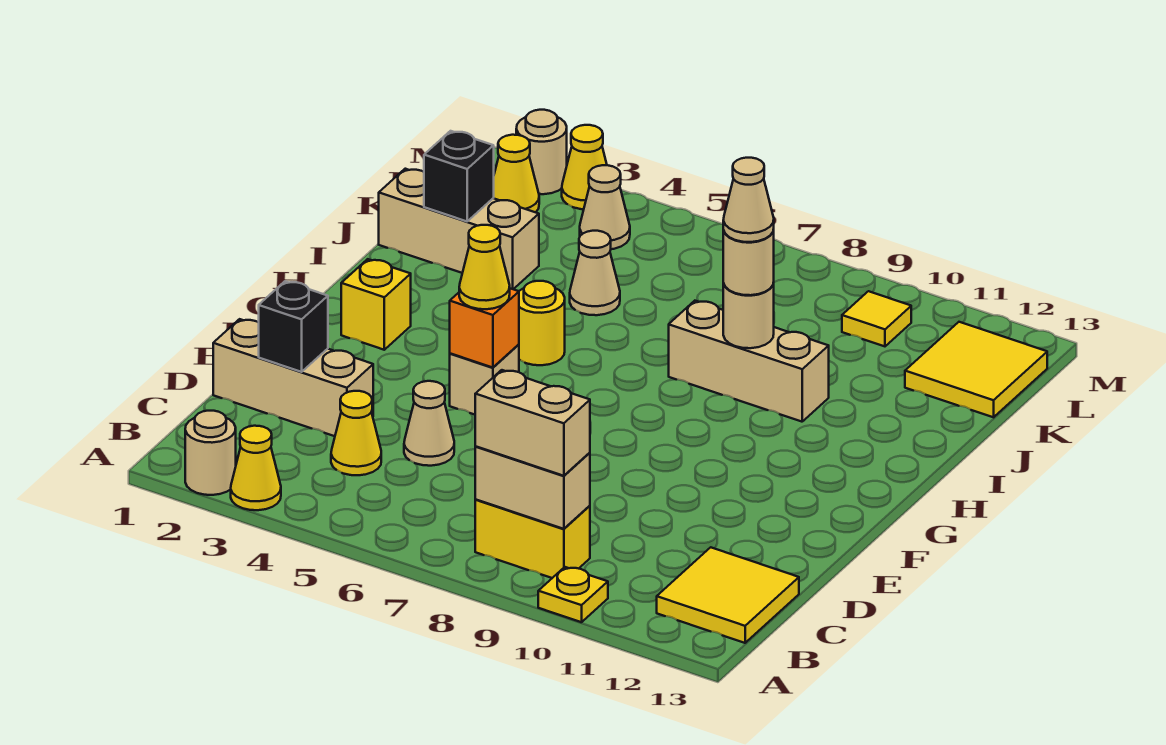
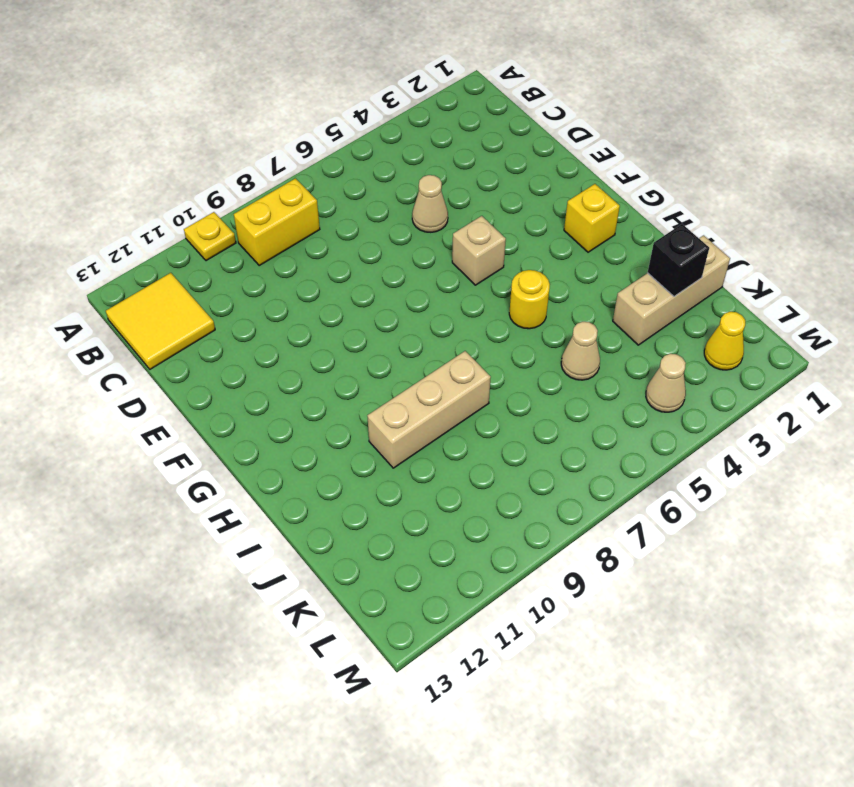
none -> tan 1x1 round brick [185,411,236,495]
none -> yellow 1x1 cone [231,426,281,510]
none -> yellow 1x1 cone [331,391,381,475]

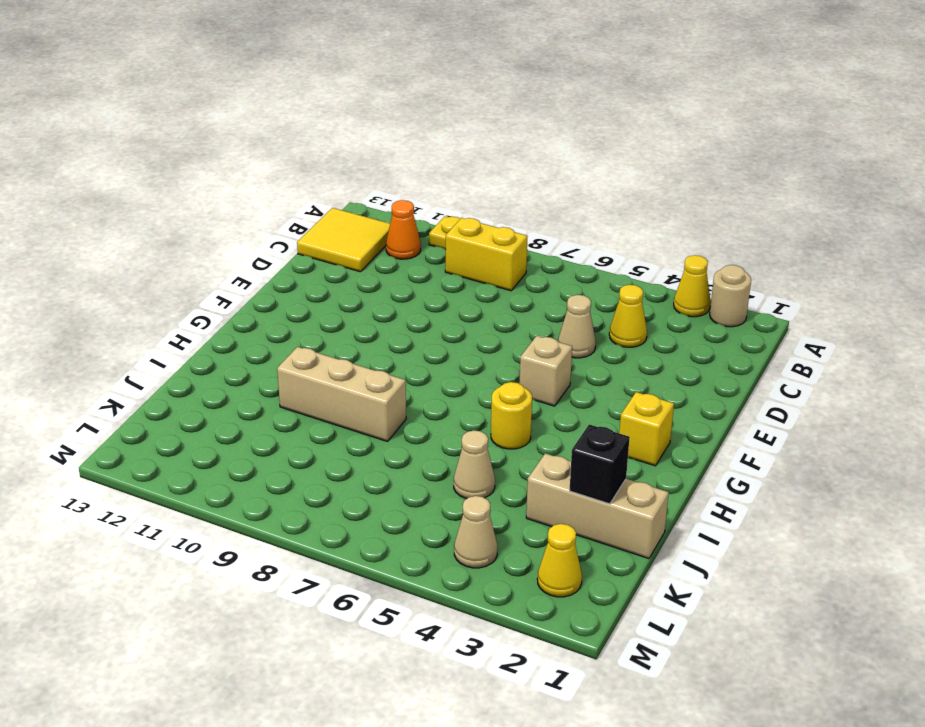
orange 1x1 cone [386,200,421,259] -> none
none -> tan 1x3 brick [213,319,373,436]
none -> yellow 2x2 tile [905,322,1047,417]
none -> yellow 1x1 tile [842,291,911,346]

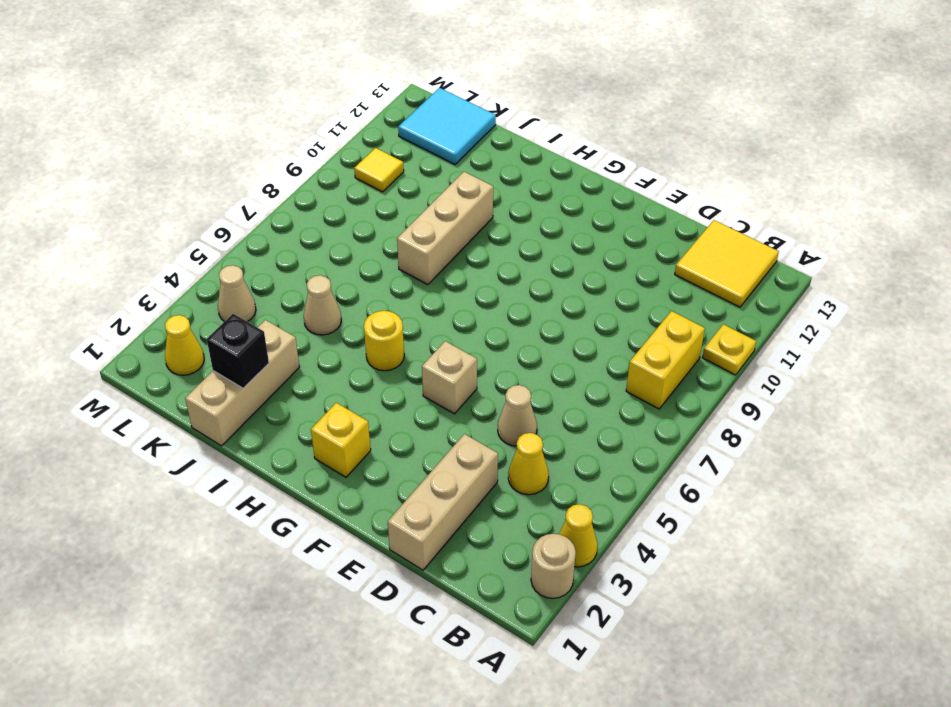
cyan 2x2 tile [398,88,496,164] -> yellow 2x2 tile [905,322,1047,417]
none -> tan 1x1 round brick [516,110,567,194]
none -> yellow 1x1 cone [562,125,607,209]
none -> tan 1x2 brick [475,447,590,529]

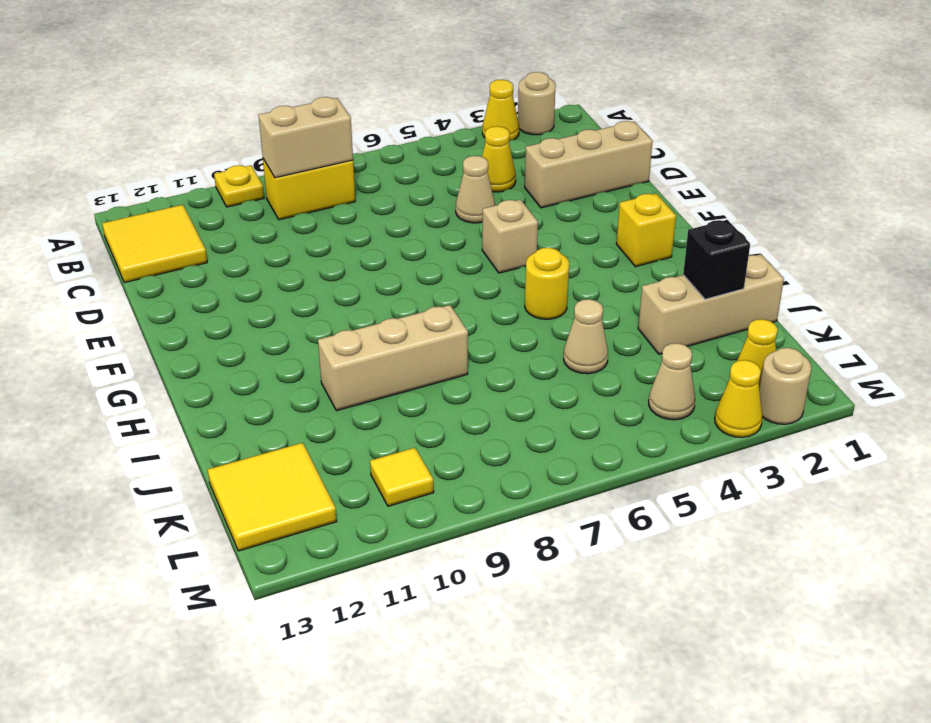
none -> black 1x1 brick [259,281,328,372]
none -> orange 1x1 brick [450,288,519,368]
none -> tan 1x1 round brick [723,283,774,348]

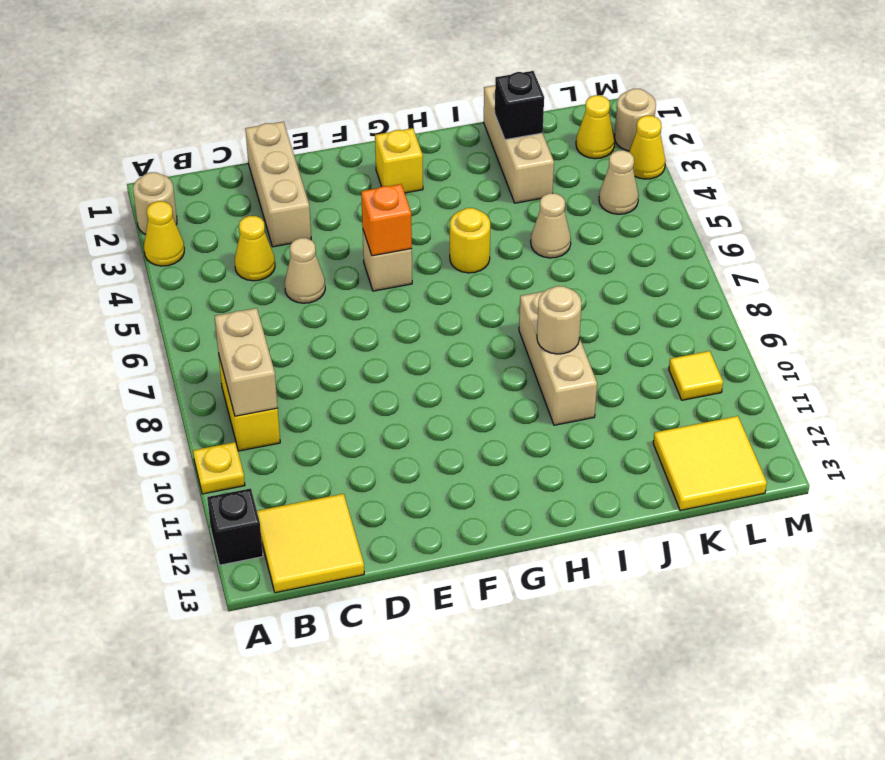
black 1x1 brick [207,488,263,565] -> black 1x1 brick moved to [259,281,328,372]
none -> tan 1x2 brick [475,370,590,476]
none -> yellow 1x1 cone [459,225,510,309]
none -> tan 1x1 round brick [723,230,774,295]

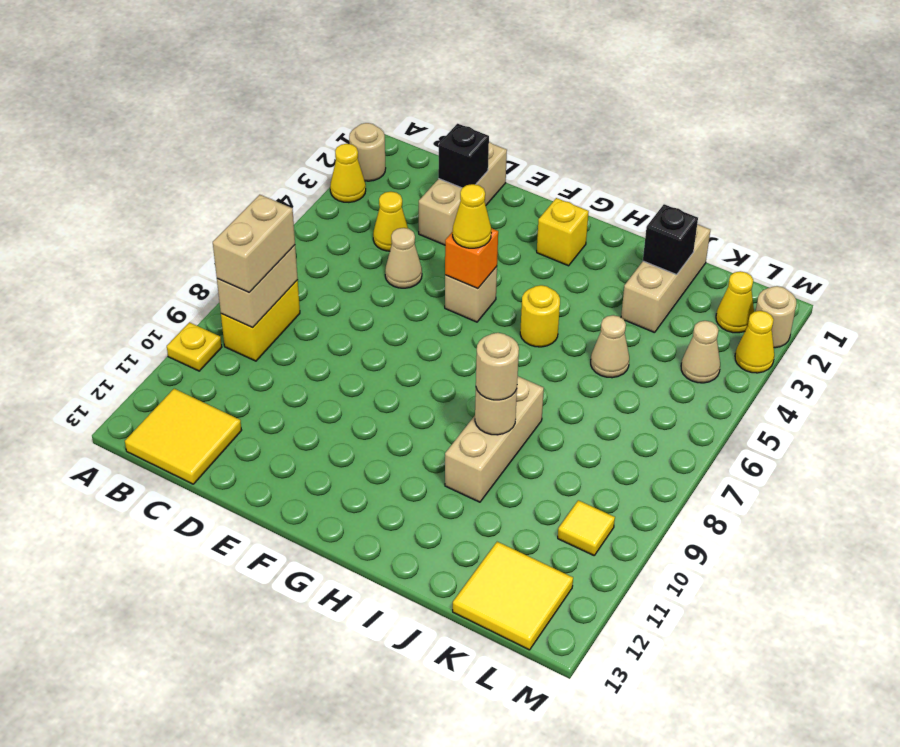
none -> tan 1x1 cone [723,158,774,242]

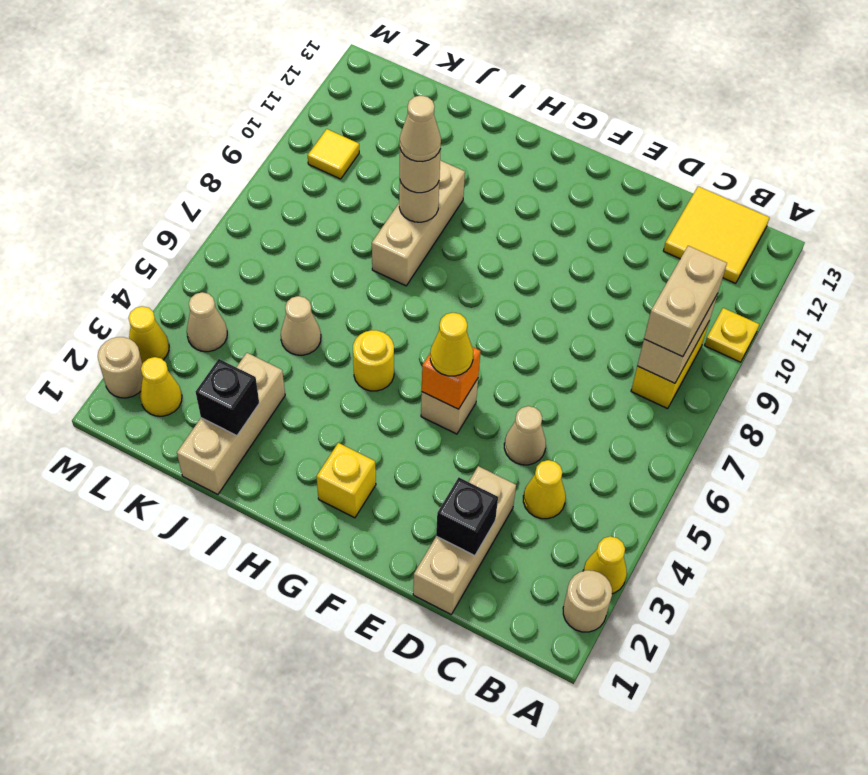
none -> yellow 2x2 tile [905,322,1047,417]

